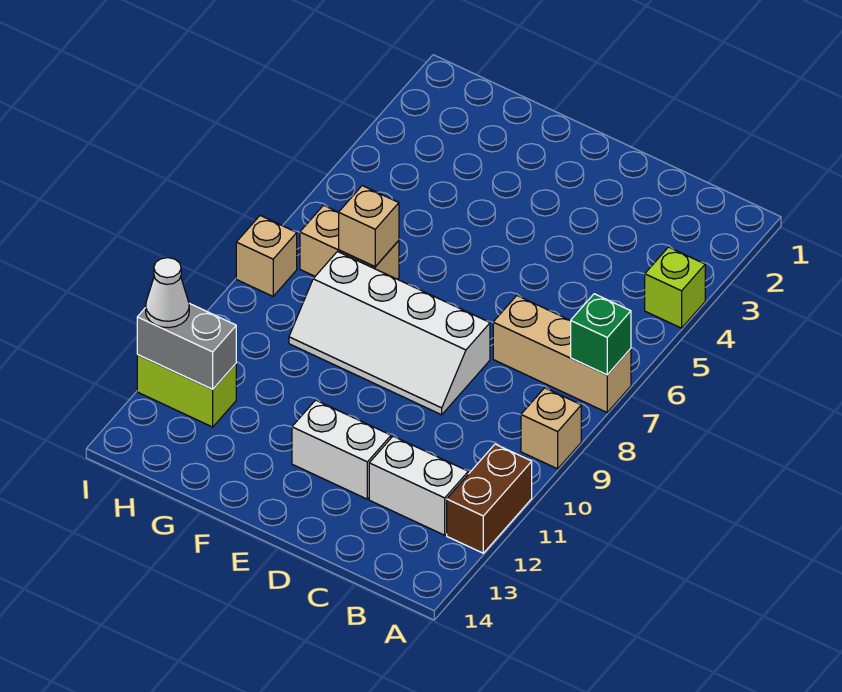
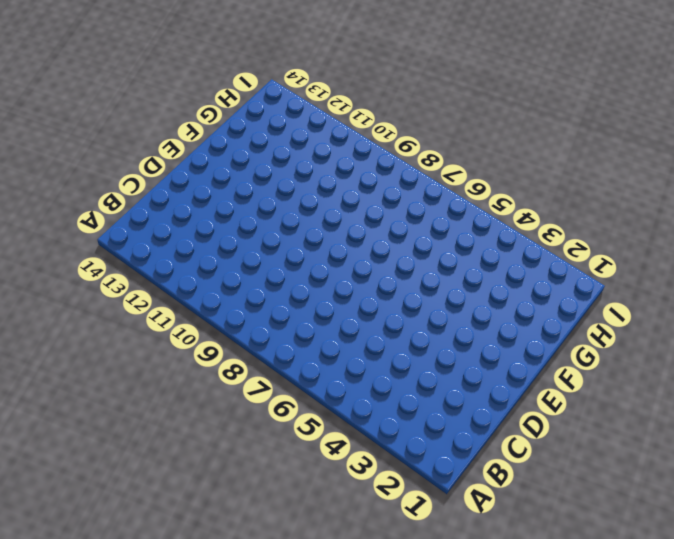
none -> lime 1x1 brick [645,247,705,328]
none -> tan 1x3 brick [493,296,631,412]
none -> tan 1x1 brick [521,388,581,469]

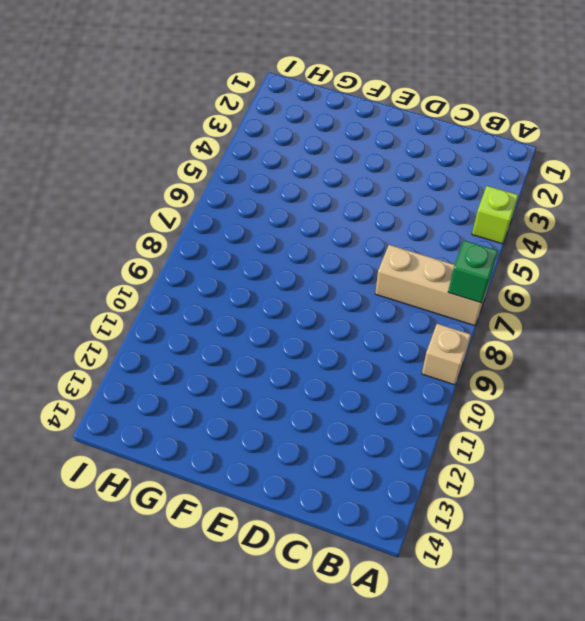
none -> brown 1x2 brick [447,444,532,553]
none -> white 1x2 brick [369,436,468,535]
none -> white 2x4 slope [289,252,490,415]

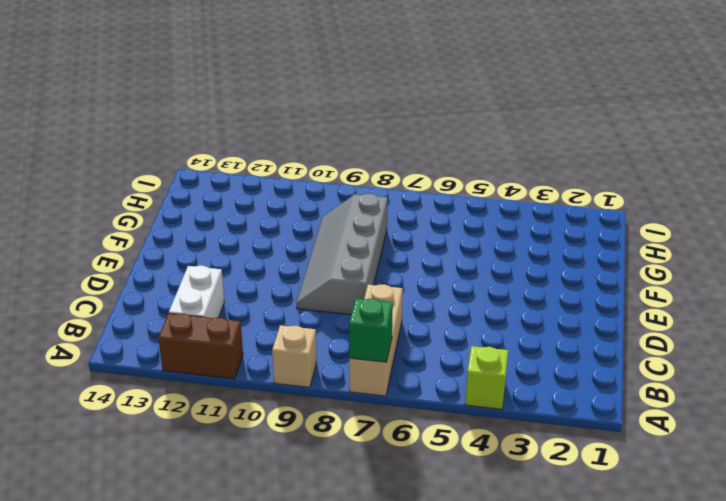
grey 2x4 slope [297,193,388,315] -> white 2x4 slope [289,252,490,415]
none -> white 1x2 brick [292,400,391,499]
none -> tan 1x2 brick [300,205,399,279]
none -> lime 1x2 brick [137,355,236,427]

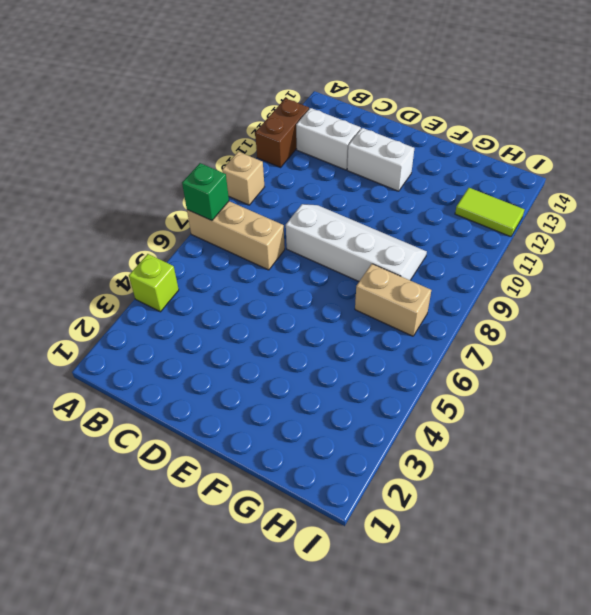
lime 1x2 tile [455,188,524,237] -> lime 1x2 brick [137,355,236,427]
none -> tan 1x1 brick [236,216,297,296]
none -> tan 1x1 brick [339,186,399,267]
none -> grey 1x2 brick [137,303,236,389]

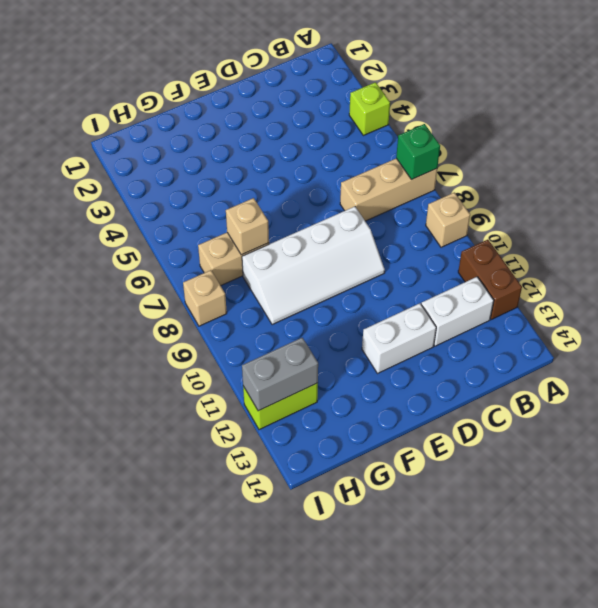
none -> white 1x1 cone [146,258,189,328]

